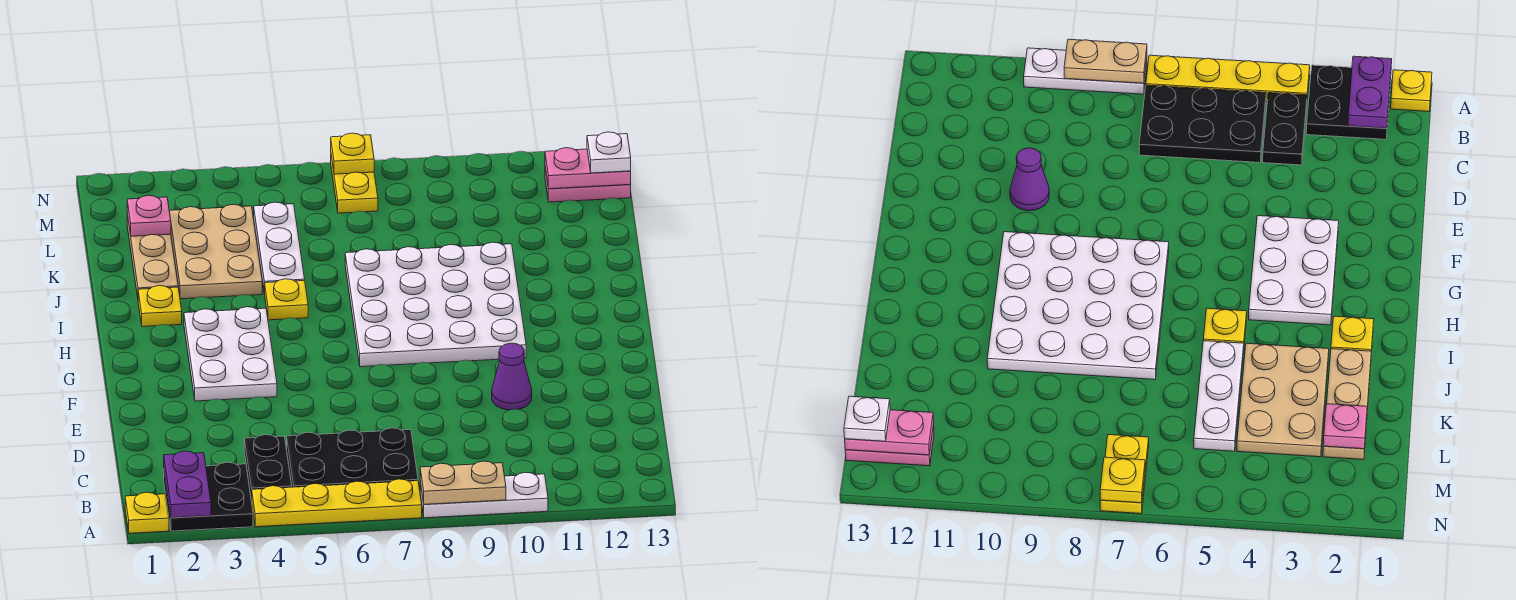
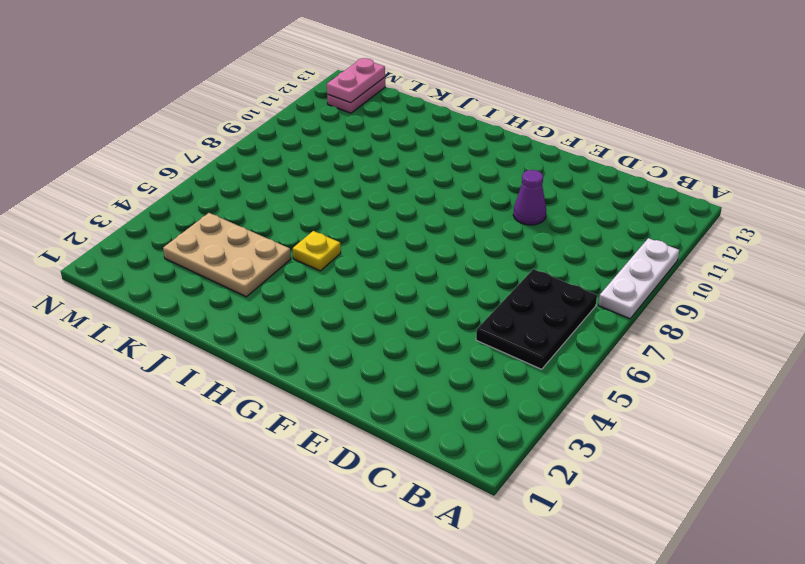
none -> yellow 1x1 plate [125,492,169,533]
none -> black 2x2 plate [164,462,253,531]
none -> yellow 1x4 plate [252,479,422,527]

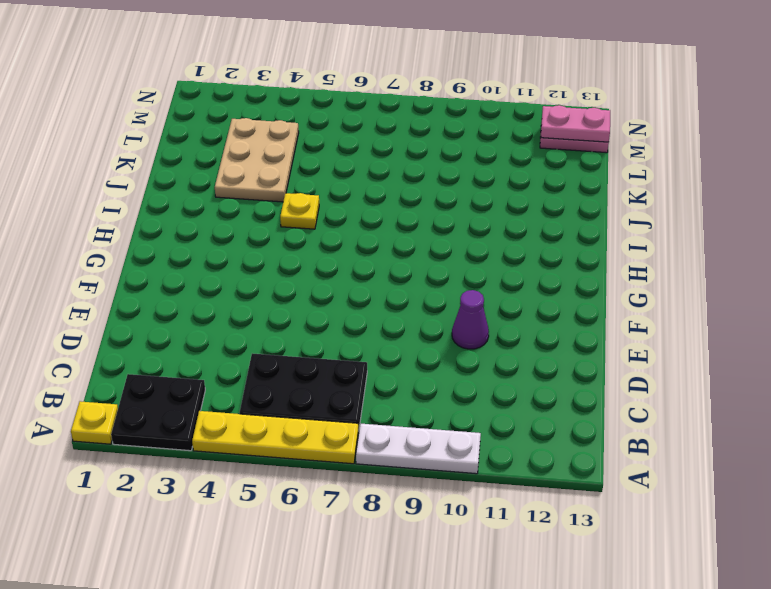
none -> black 1x2 plate [244,435,292,501]
none -> white 2x3 plate [184,307,277,401]
none -> white 4x4 plate [345,242,526,367]

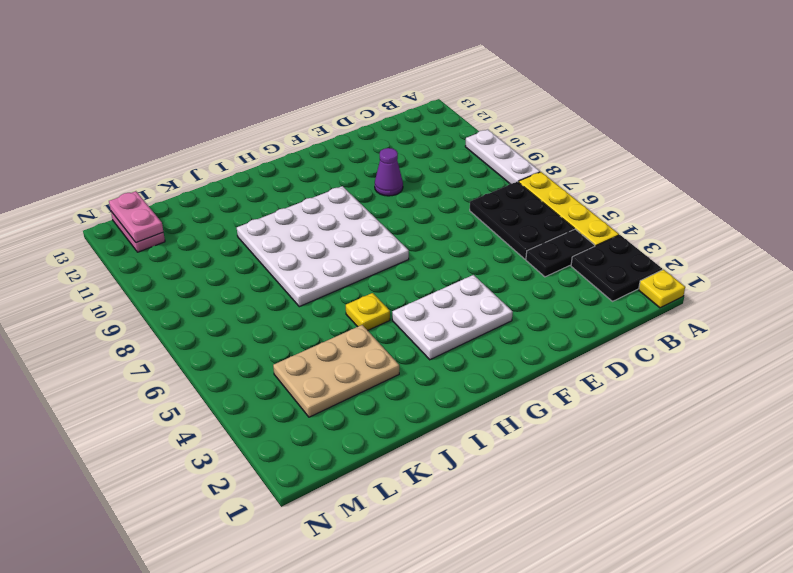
none -> yellow 1x1 plate [138,286,182,327]
none -> tan 1x3 plate [127,215,178,297]
none -> white 1x3 plate [254,202,305,294]

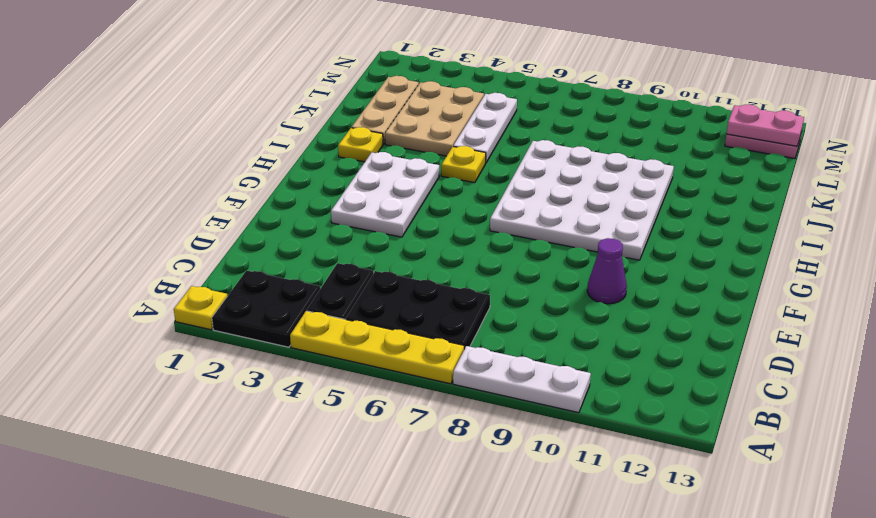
none -> yellow 1x2 plate [331,156,378,213]
none -> purple 1x2 plate [164,451,211,518]
none -> tan 1x2 plate [420,461,506,504]

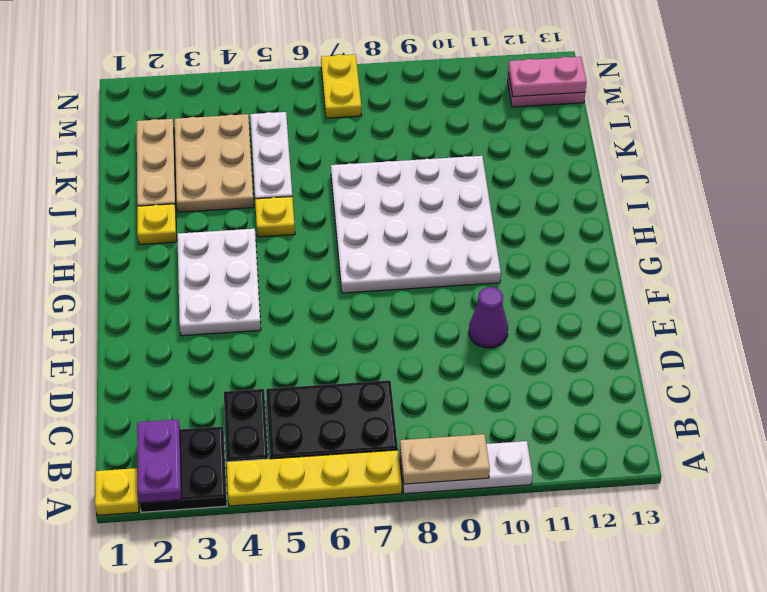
none -> pink 1x1 plate [127,195,171,236]
none -> yellow 1x1 plate [331,133,374,174]
none -> white 1x1 plate [587,132,631,173]

